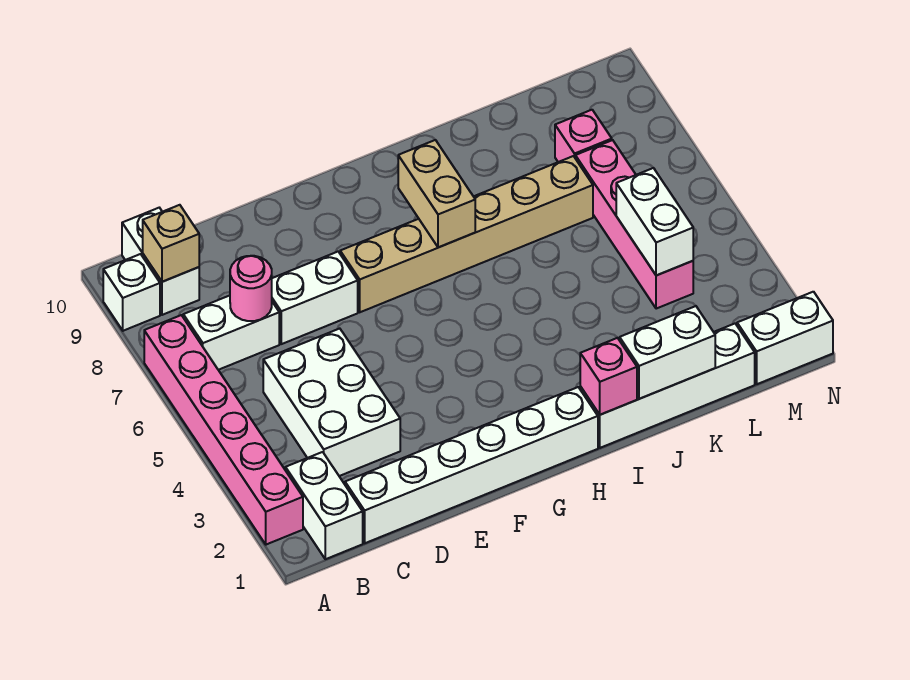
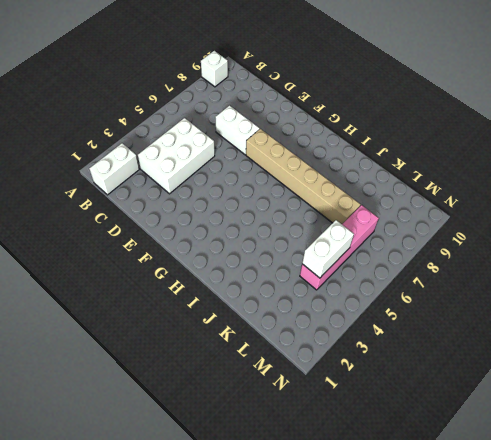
none -> pink 1x6 brick [144,315,303,545]
none -> white 1x2 brick [183,296,279,370]
none -> white 1x2 brick [122,208,199,315]

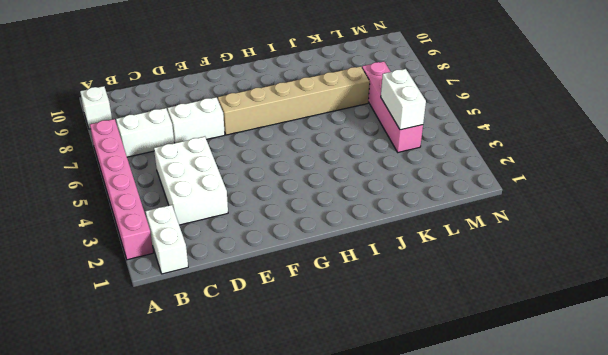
none -> white 1x2 brick [122,208,199,315]
none -> white 1x6 brick [345,387,598,543]
none -> white 1x4 brick [580,324,755,448]

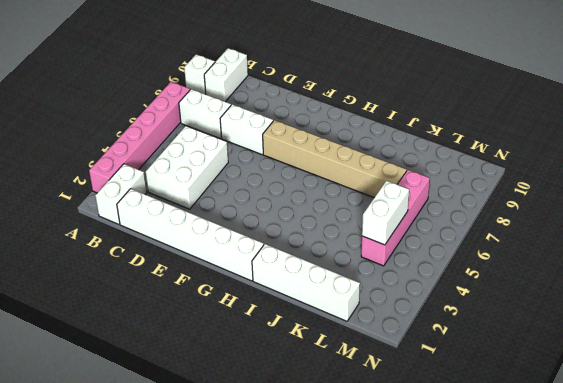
none -> pink 1x1 brick [555,110,612,162]
none -> white 1x2 brick [737,292,833,384]
none -> tan 1x1 brick [143,205,199,282]

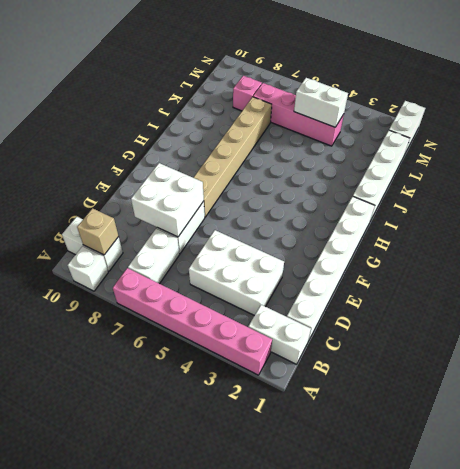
white 2x2 brick [131,163,204,237] -> none
none -> pink 1x1 round brick [230,256,272,321]
none -> tan 1x2 brick [398,140,475,247]
none -> pink 1x1 brick [580,338,637,415]

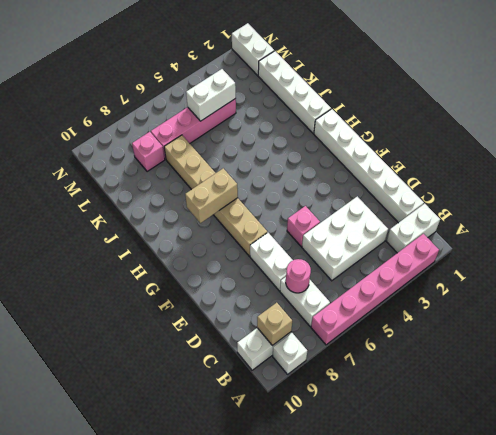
pink 1x1 brick [287,206,320,246] -> pink 1x1 brick moved to [580,338,637,415]
none -> white 1x2 brick [620,306,715,399]

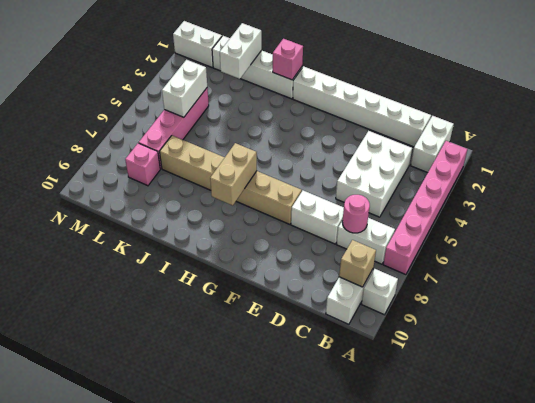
white 1x2 brick [220,23,262,79] -> white 1x2 brick turned to [620,306,715,399]

